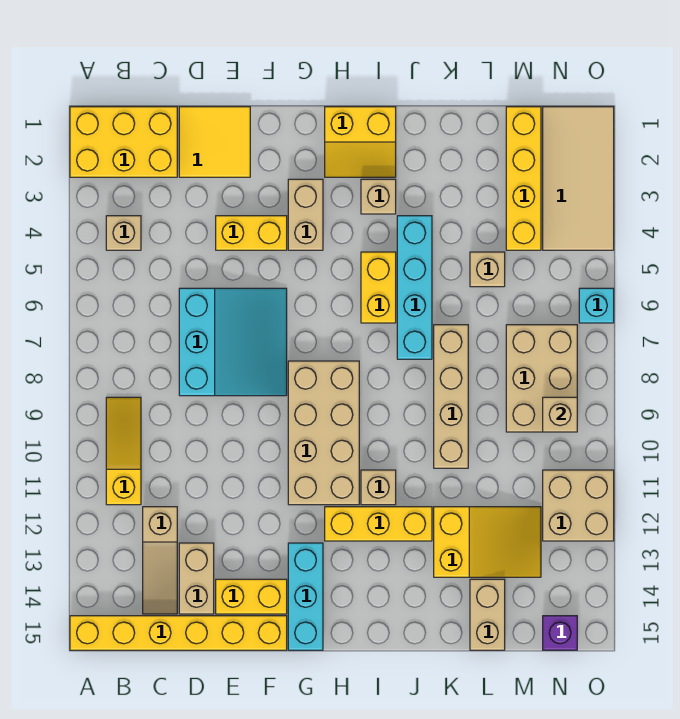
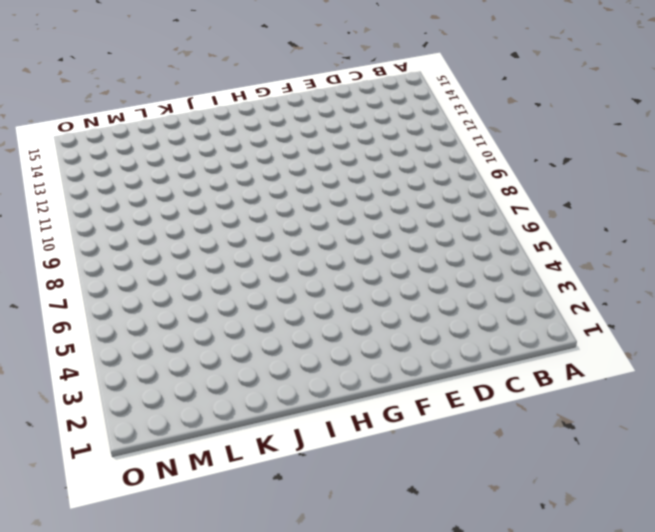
none -> yellow 2x3 brick [70,107,177,177]
none -> yellow 1x6 brick [70,616,287,650]
none -> tan 1x1 brick [106,216,141,250]
none -> yellow 1x3 slope [106,397,141,505]

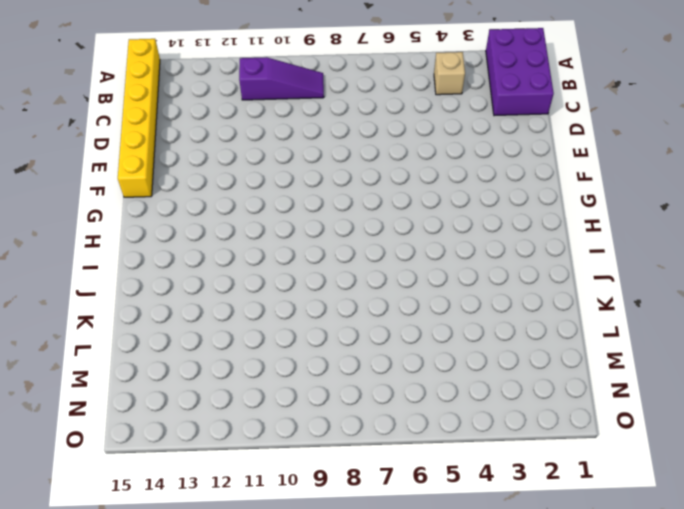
purple 2x3 brick [486,28,554,116] -> yellow 2x3 brick [70,107,177,177]
purple 1x3 slope [239,57,324,100] -> yellow 1x3 slope [106,397,141,505]
none -> tan 1x3 slope [143,507,177,614]
none -> yellow 2x2 tile [179,107,250,177]
none -> cyan 3x3 slope [179,288,287,396]
none -> tan 1x2 brick [179,543,214,614]

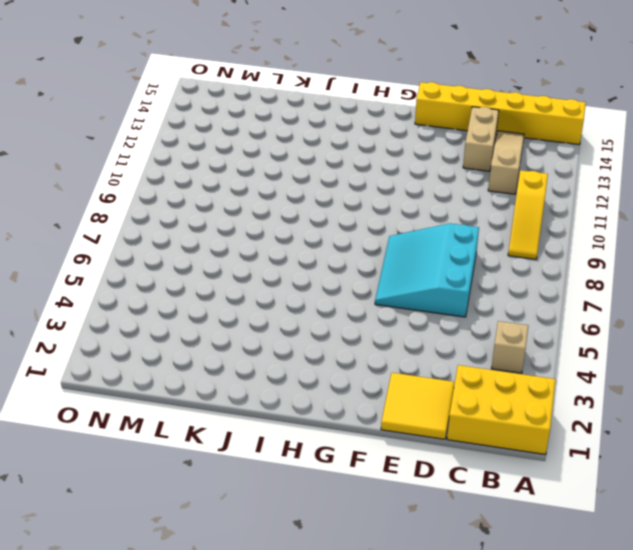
none -> yellow 1x2 brick [216,216,287,250]
none -> yellow 1x2 brick [216,579,287,614]
none -> tan 1x2 brick [288,179,323,250]
none -> tan 2x4 brick [288,361,359,505]

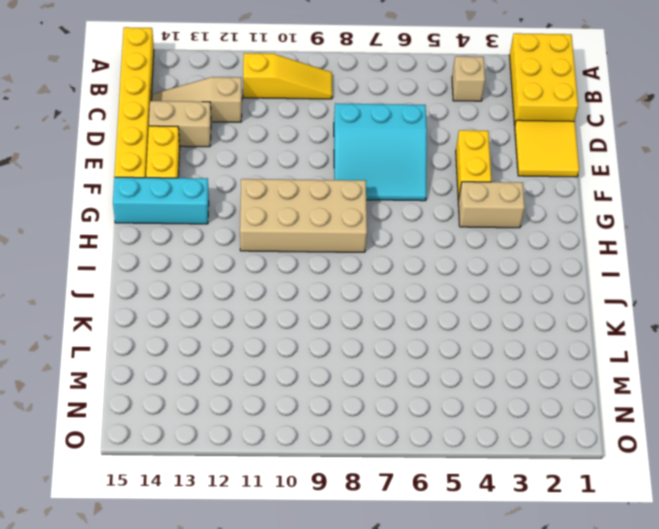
none -> yellow 2x2 slope [325,107,396,177]
none -> yellow 1x3 brick [325,507,432,541]
none -> tan 1x1 brick [361,179,396,214]
none -> yellow 1x2 brick [361,252,396,323]

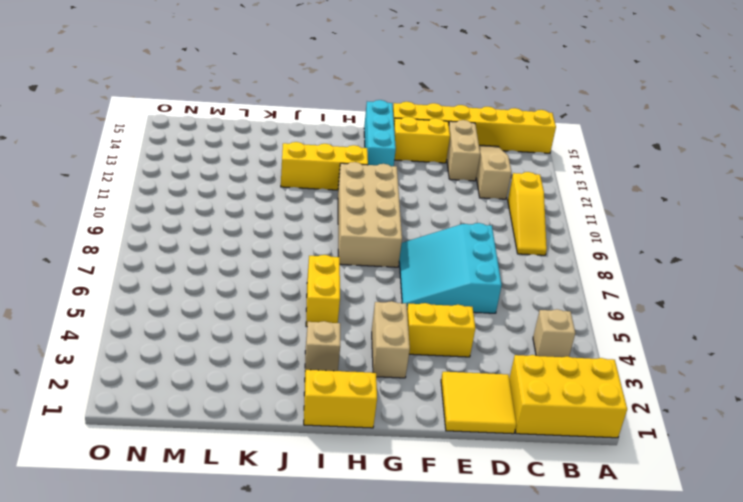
none -> tan 1x1 brick [361,470,396,505]
none -> cyan 1x4 brick [397,216,432,359]
none -> tan 1x4 brick [434,325,468,468]
none -> yellow 2x3 slope [434,507,541,577]

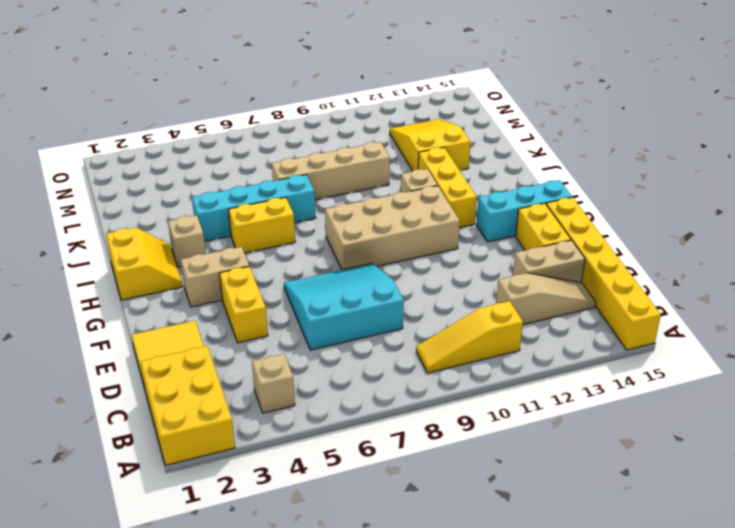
none -> tan 1x1 brick [470,252,505,287]
none -> tan 1x2 brick [470,579,505,650]
none -> yellow 1x4 brick [506,107,541,250]
none -> tan 2x3 brick [506,325,577,432]

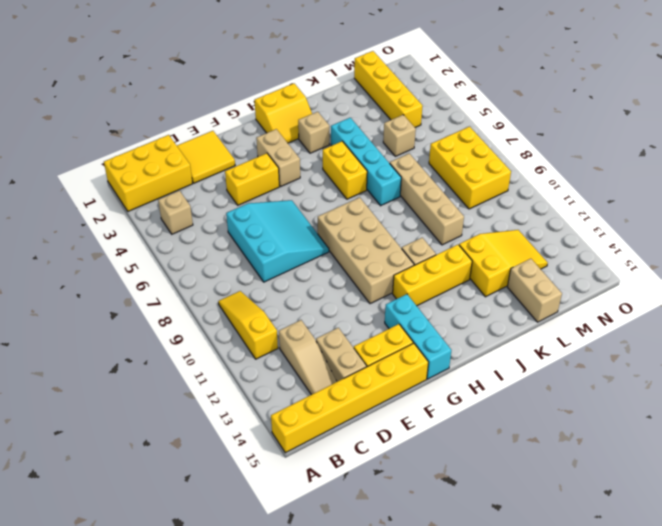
yellow 2x3 brick [429,127,511,209] -> tan 2x3 brick [506,325,577,432]
none -> tan 2x4 tile [543,107,614,250]
none -> tan 2x2 brick [543,470,614,541]
none -> purple 1x1 brick [543,616,577,650]
none -> cyan 1x1 brick [579,288,614,323]

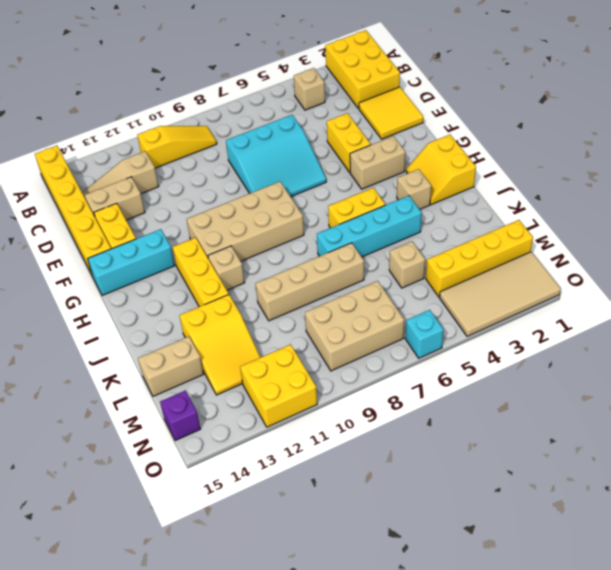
yellow 2x2 brick [240,344,317,427] -> tan 2x2 brick [543,470,614,541]
none -> tan 1x1 brick [543,397,577,432]

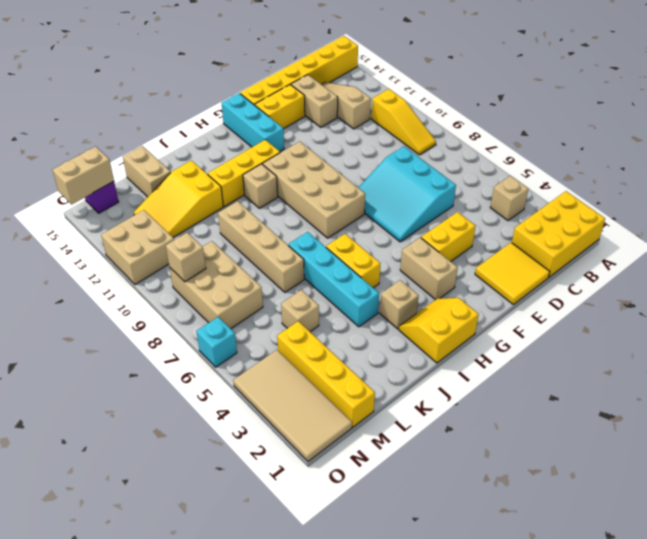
tan 1x2 brick [53,146,114,204] -> none

